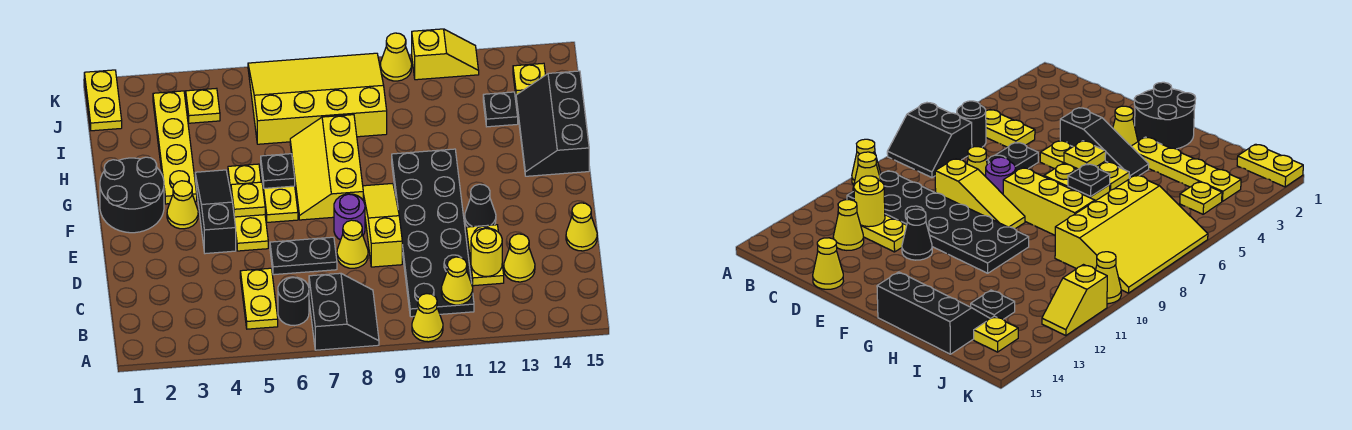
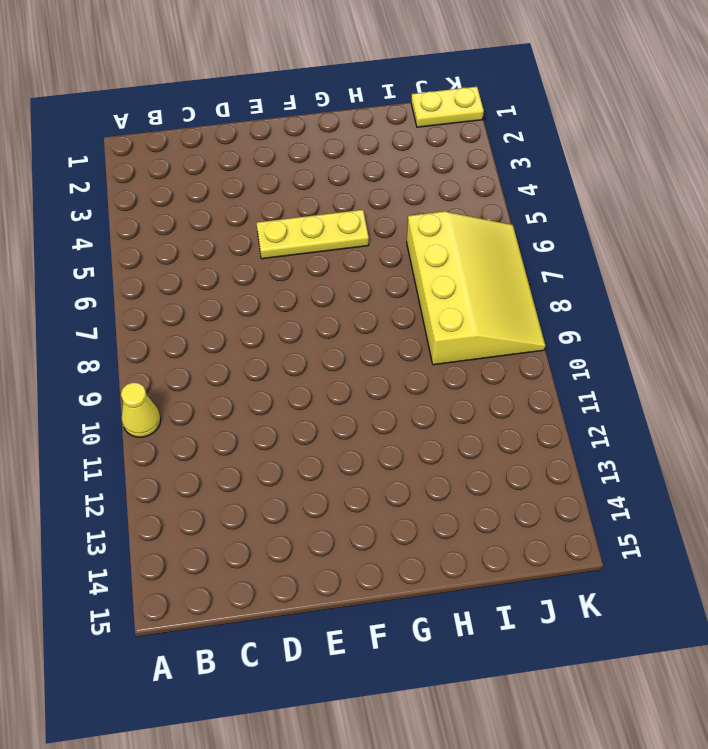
none -> black 2x2 slope [309,273,379,350]
none -> yellow 1x2 plate [240,268,278,329]
none -> black 1x1 round brick [278,277,309,326]
none -> black 2x6 plate [392,149,474,317]

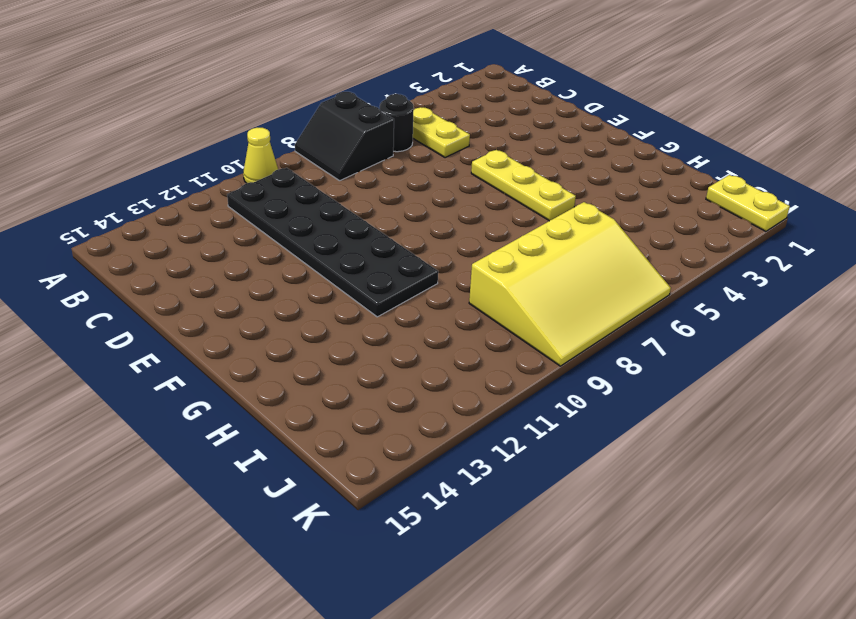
none -> yellow 1x2 plate [466,225,504,286]
none -> yellow 1x1 cone [504,234,535,282]
none -> black 1x2 plate [270,237,337,275]
none -> yellow 1x1 cone [337,220,368,268]

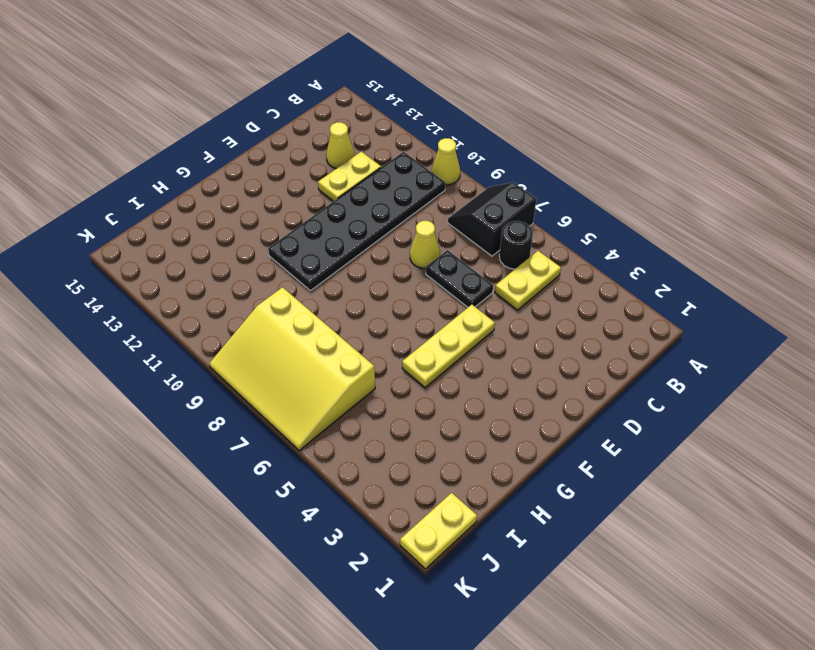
none -> yellow 1x3 slope [363,184,402,267]
none -> yellow 1x1 cone [566,203,597,251]
none -> black 1x3 slope [195,170,236,254]
none -> purple 1x1 round brick [334,194,365,240]

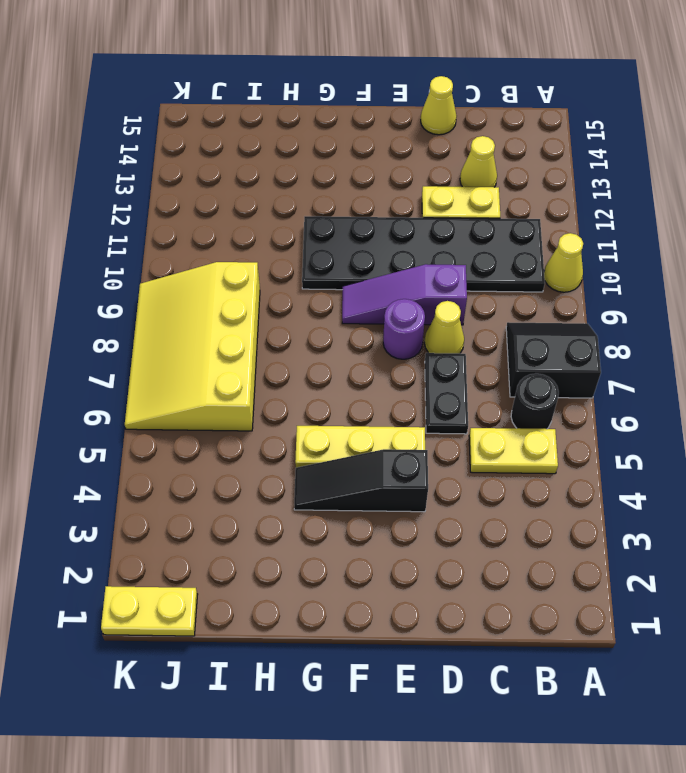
purple 1x3 slope [342,264,467,325] -> yellow 1x3 slope [363,184,402,267]
none -> black 1x1 cone [465,184,496,227]
none -> black 2x2 round brick [100,157,164,233]
none -> yellow 1x1 cone [167,181,198,229]
none -> yellow 1x2 plate [261,171,298,222]

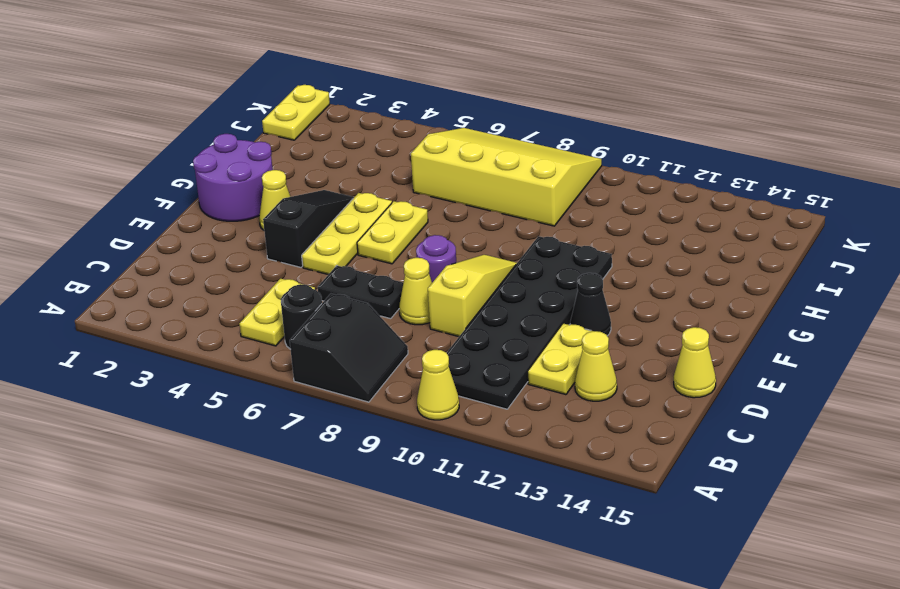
purple 2x2 round brick [193,134,273,221] -> black 2x2 round brick [100,157,164,233]
none -> yellow 2x3 slope [290,115,363,220]
none -> yellow 1x4 plate [153,91,197,204]
none -> black 2x3 slope [516,71,589,176]
none -> black 1x1 plate [483,92,518,127]

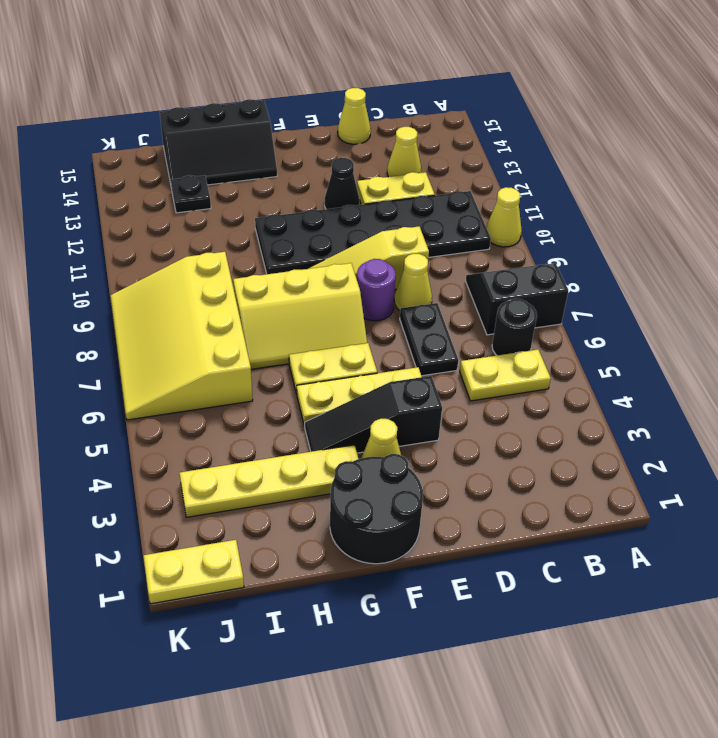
none -> yellow 1x1 plate [186,88,220,123]
none -> yellow 1x1 plate [513,63,545,95]
none -> yellow 1x1 cone [380,33,412,81]
none -> yellow 1x2 slope [412,29,479,80]

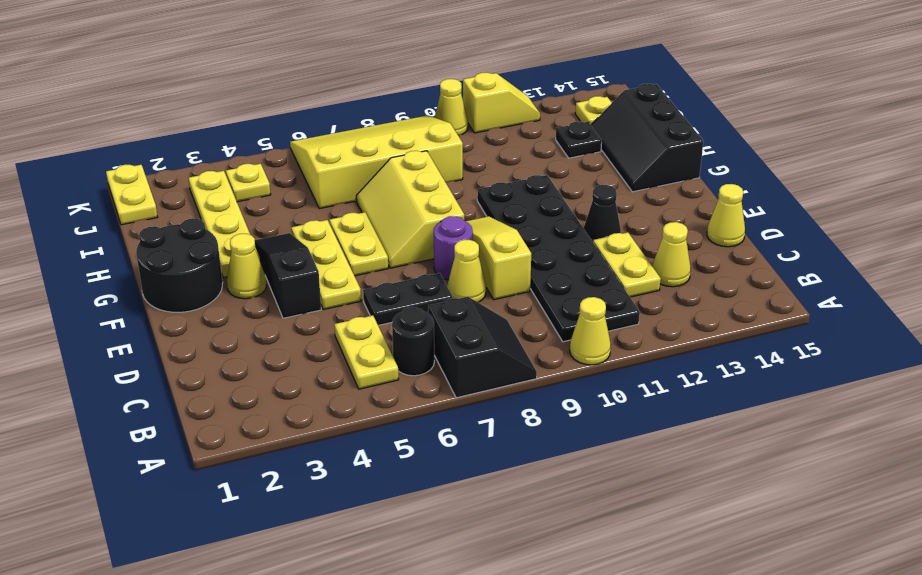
none -> yellow 1x1 cone [441,257,473,305]
none -> yellow 1x1 round brick [471,228,502,276]
none -> yellow 1x1 plate [231,182,265,217]
none -> black 1x1 plate [261,154,295,188]

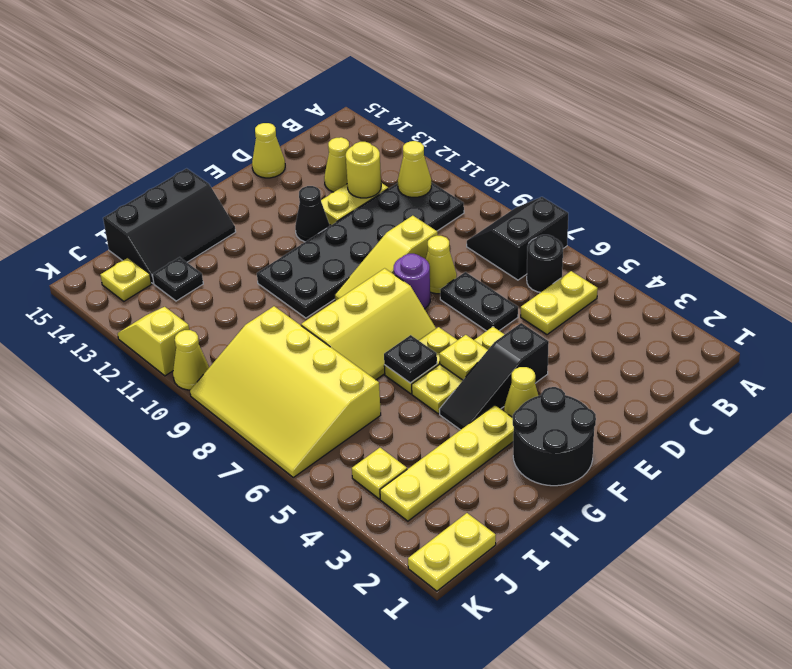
none -> yellow 1x1 cone [412,294,443,342]

